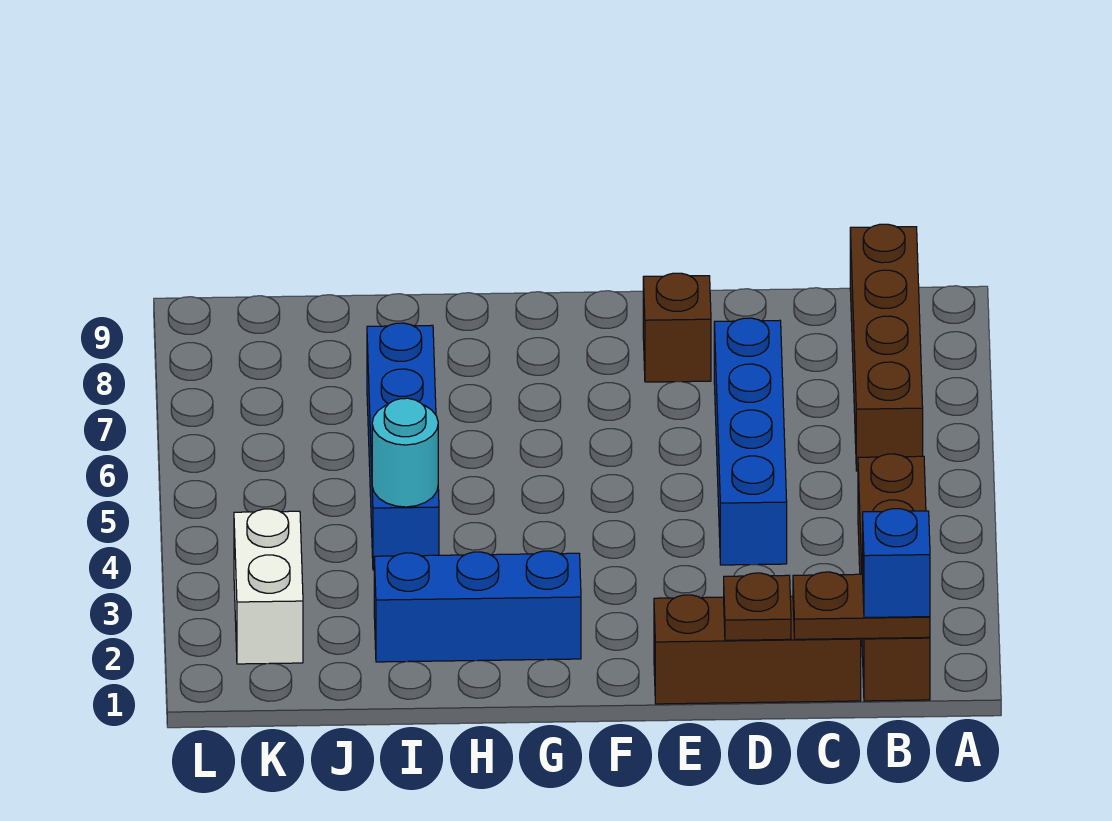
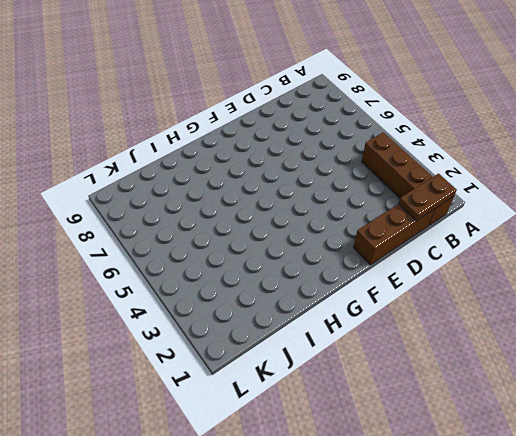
none -> brown 1x4 brick [850,224,923,471]
none -> blue 1x4 brick [714,318,787,565]
none -> brown 1x1 brick [643,273,711,382]

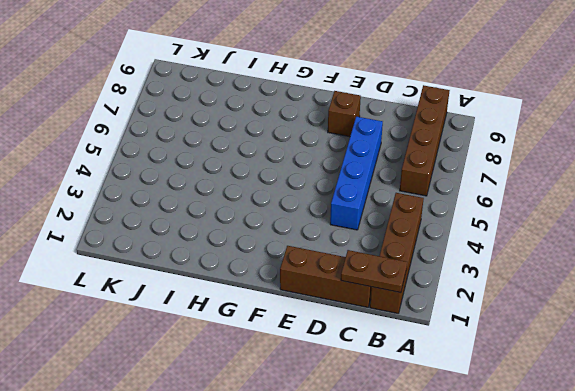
none -> blue 1x3 brick [374,551,581,662]
none -> blue 1x4 brick [367,323,439,570]
none -> white 1x2 brick [234,509,303,664]

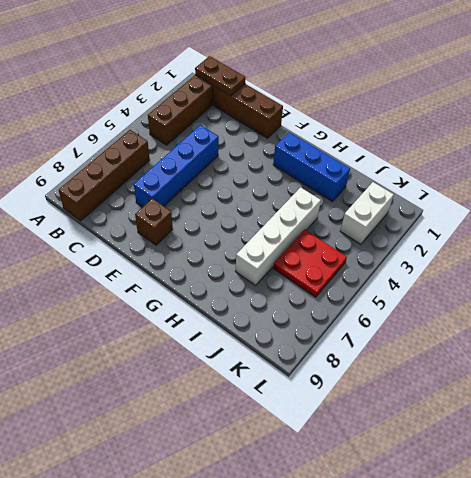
white 1x4 brick [235,187,321,285] -> blue 1x4 brick [367,323,439,570]
red 2x2 plate [273,230,347,297] -> none
none -> brown 1x1 plate [724,573,791,640]
none -> cyan 1x1 round brick [372,398,438,507]
none -> blue 1x1 brick [863,509,930,618]

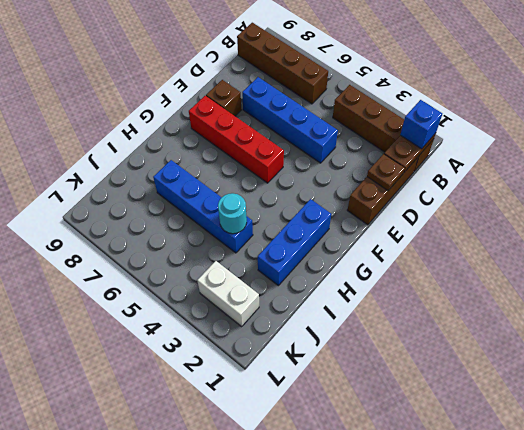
red 1x4 brick [189,96,284,183] -> none

